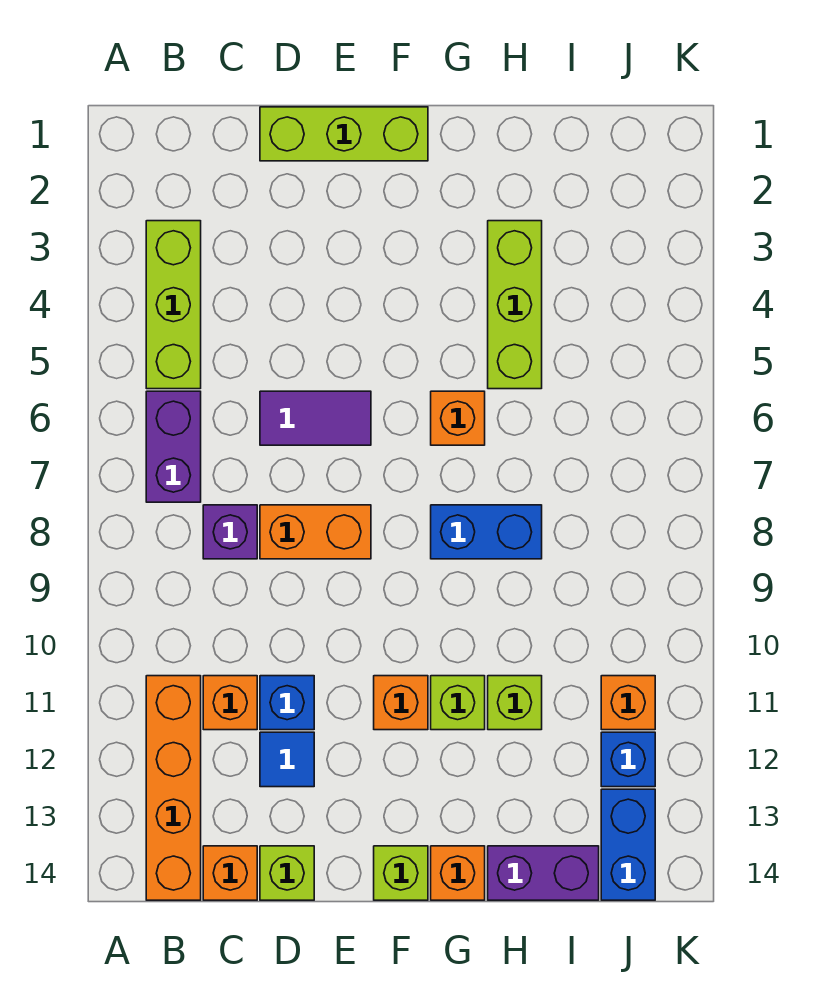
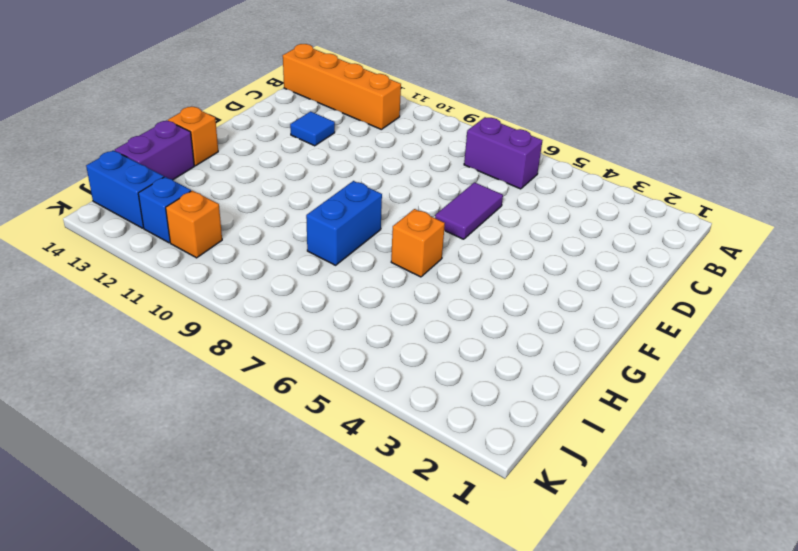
none -> lime 1x3 brick [146,221,201,389]
none -> purple 1x1 brick [203,505,257,559]
none -> orange 1x1 brick [203,676,257,730]

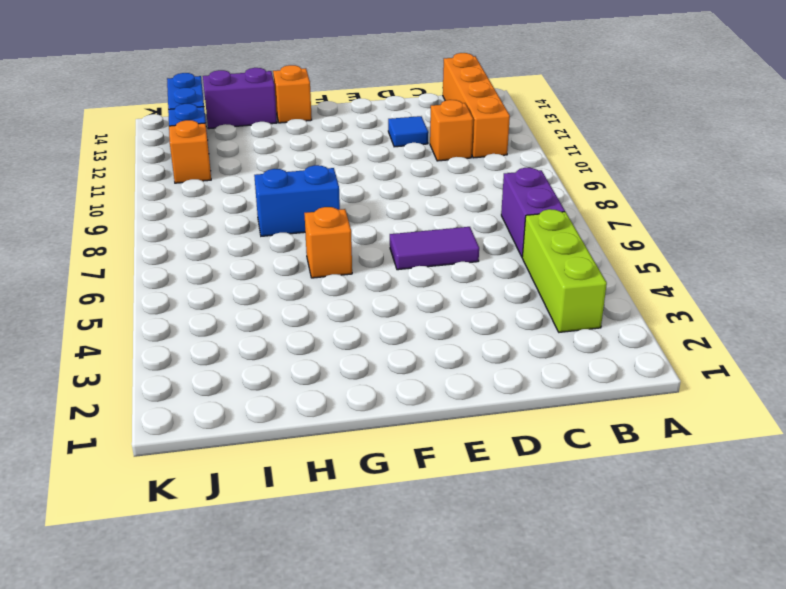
none -> purple 1x1 brick [203,505,257,559]
none -> orange 1x1 brick [203,846,257,900]
none -> lime 1x3 brick [260,107,428,161]

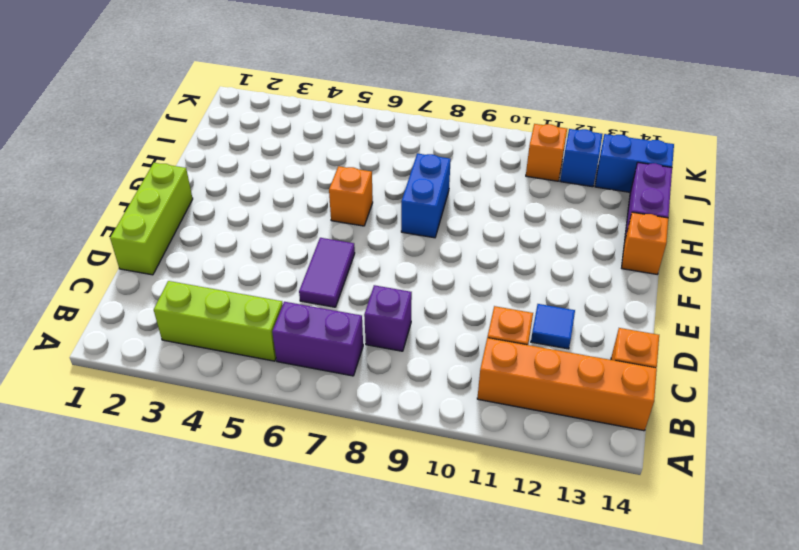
none -> orange 1x2 brick [260,505,371,559]
none -> blue 1x1 brick [260,676,314,730]
none -> lime 1x1 brick [260,846,314,900]

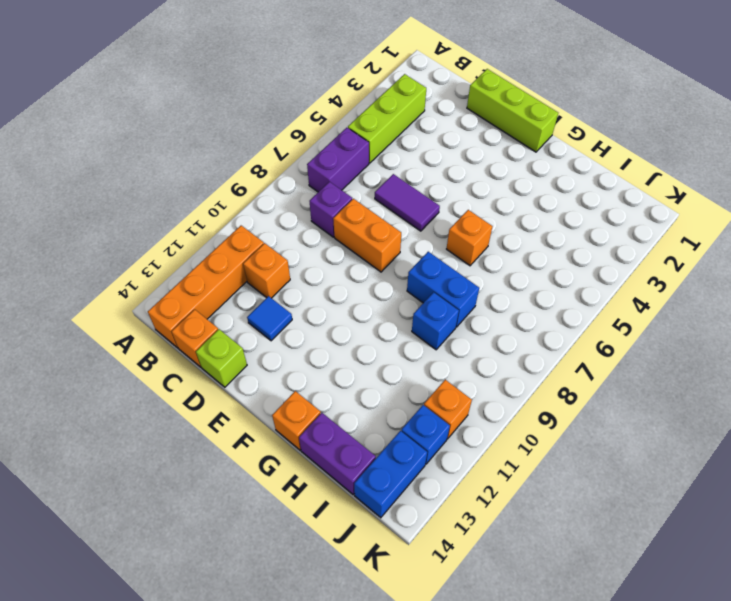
blue 1x1 brick [412,292,459,350] -> blue 1x1 brick moved to [260,676,314,730]
none -> orange 1x1 brick [374,676,428,730]
none -> lime 1x1 brick [374,846,428,900]
none -> lime 1x1 brick [431,676,485,730]

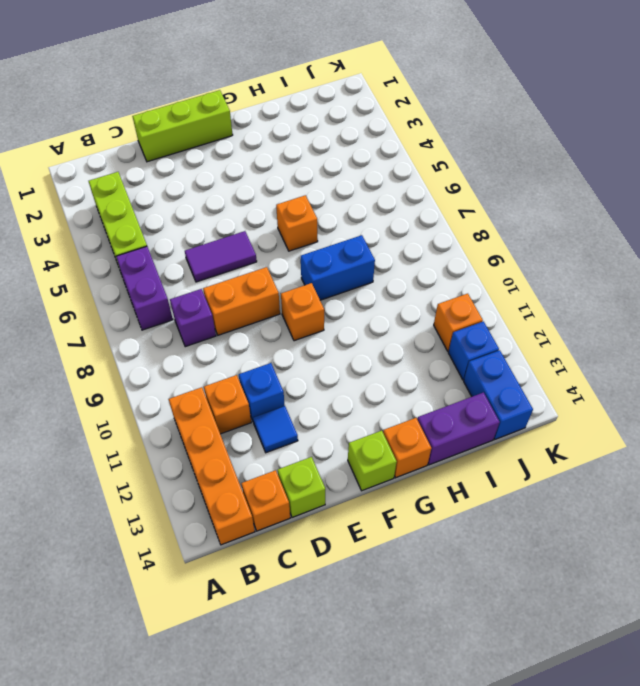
orange 1x1 brick [281,283,324,341] -> orange 1x1 brick moved to [374,676,428,730]
none -> lime 1x1 brick [431,676,485,730]
none -> lime 1x3 brick [488,221,542,389]
none -> lime 1x1 brick [488,676,542,730]

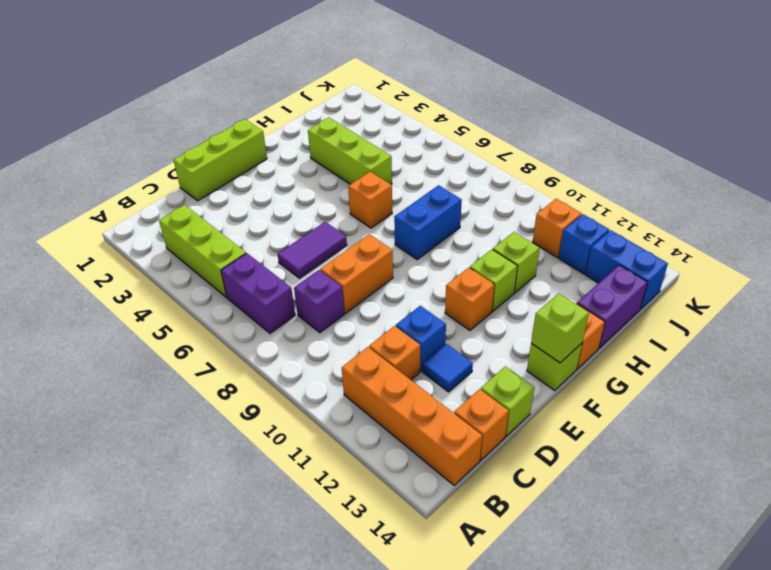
lime 1x1 brick [531,293,589,363] -> none

